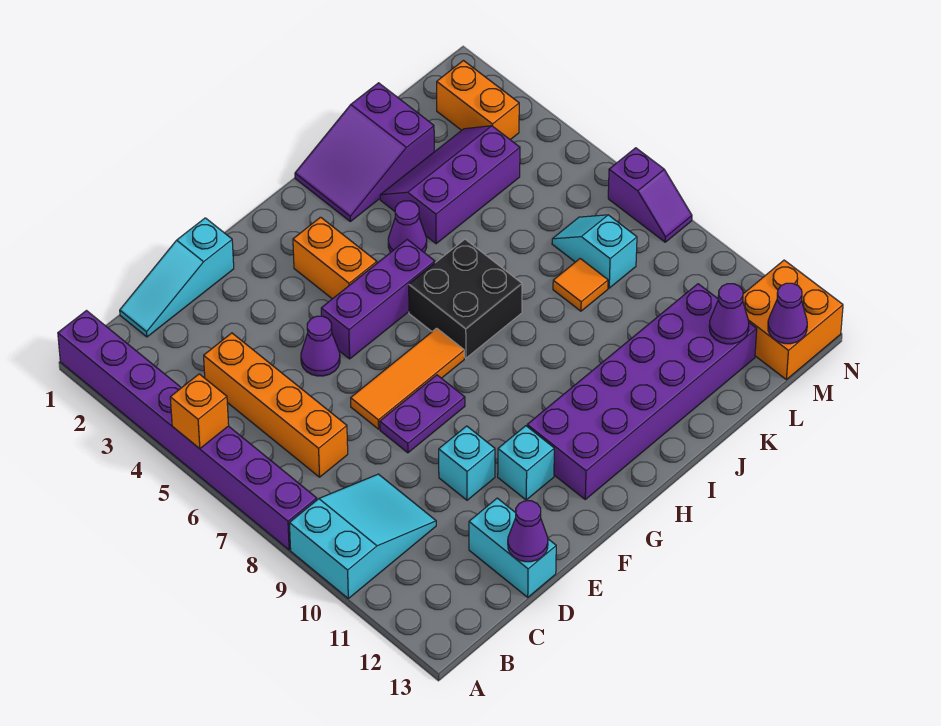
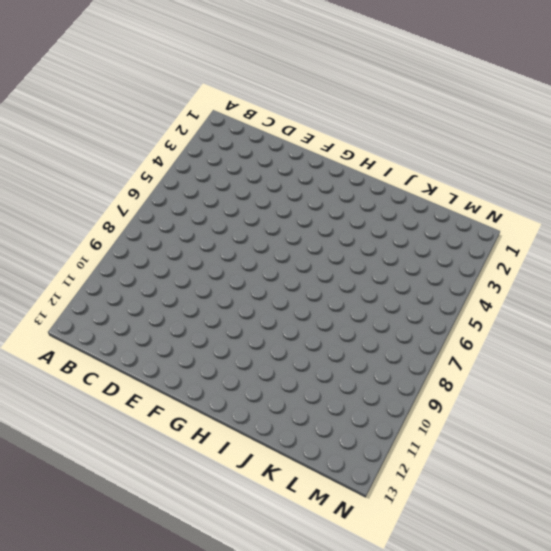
none -> purple 1x8 brick [58,311,317,550]
none -> cyan 2x3 slope [289,474,436,598]
none -> cyan 1x3 slope [120,218,234,337]

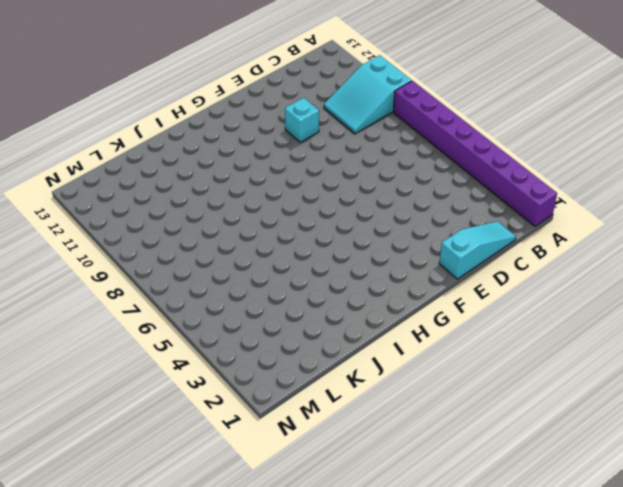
none -> orange 1x4 brick [204,333,348,477]
none -> cyan 1x2 brick [469,498,556,597]
none -> purple 1x1 cone [301,316,340,376]

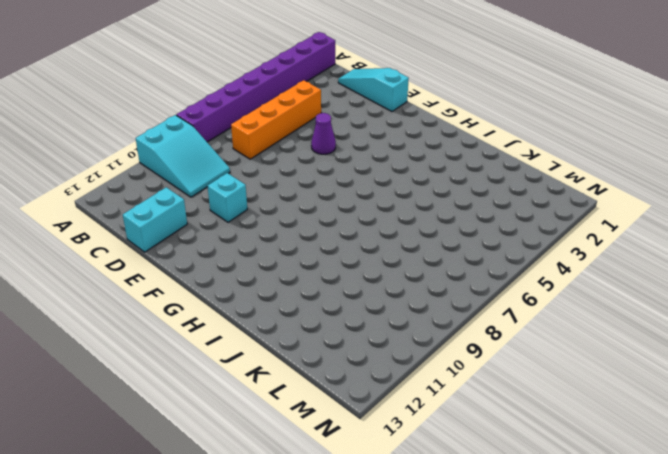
none -> orange 1x3 tile [351,328,464,429]
none -> purple 1x2 plate [380,375,465,453]
none -> purple 1x3 brick [321,240,435,359]

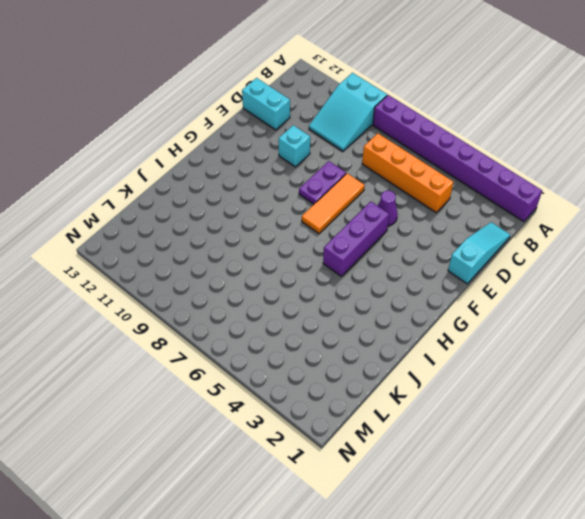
none -> cyan 1x1 brick [498,426,554,500]
none -> orange 1x2 brick [293,217,377,299]
none -> purple 2x6 brick [527,284,757,499]

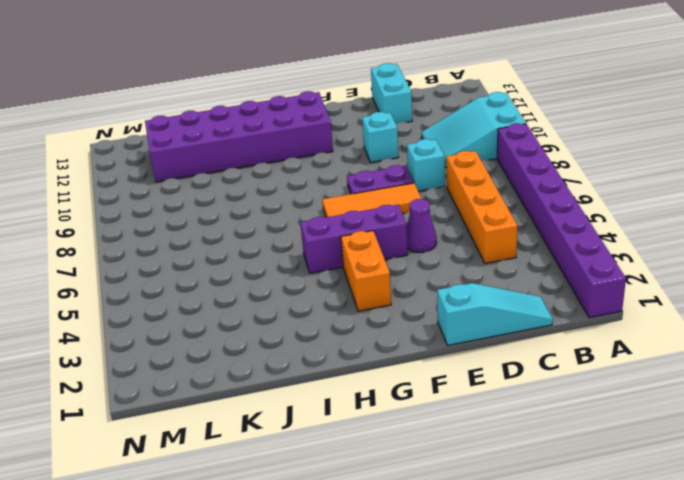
cyan 1x1 brick [407,139,445,191] -> cyan 1x1 brick moved to [498,426,554,500]
none -> black 2x2 brick [409,239,522,358]
none -> purple 2x3 slope [295,83,434,221]
none -> purple 1x1 cone [388,201,427,252]

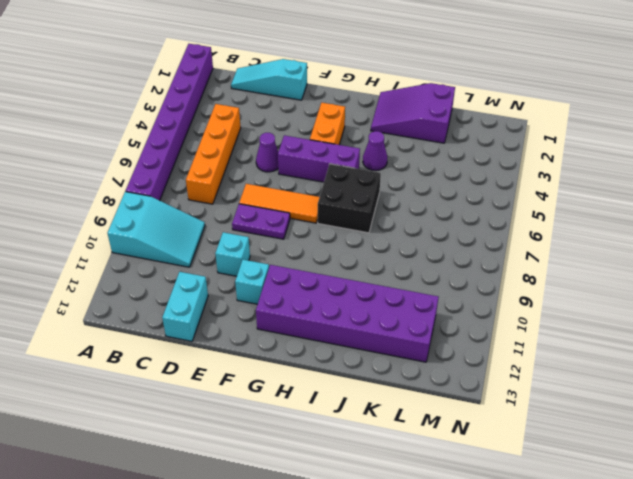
none -> purple 2x3 slope [380,126,520,244]
none -> orange 1x1 tile [553,259,608,311]
none -> cyan 1x2 slope [552,215,637,288]

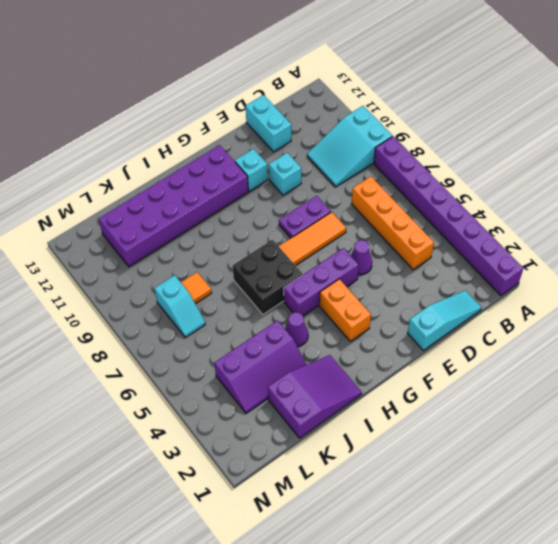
none -> orange 1x2 brick [437,61,519,140]
none -> orange 2x2 brick [743,260,843,380]
none -> purple 1x2 slope [608,148,692,242]

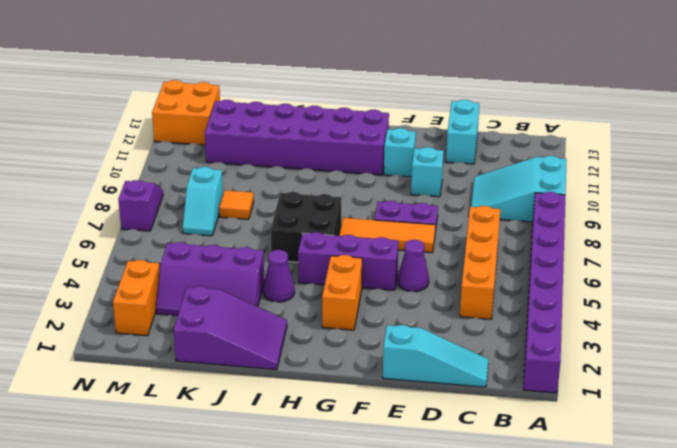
none -> orange 1x1 brick [170,374,229,449]
none -> purple 1x1 cone [508,501,548,562]
none -> purple 1x1 cone [709,284,749,344]

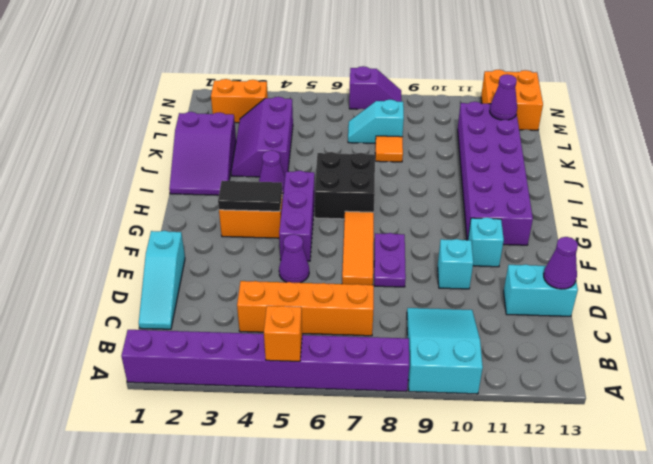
black 1x2 tile [218,181,282,211] -> none
none -> purple 1x1 cone [768,283,807,344]

